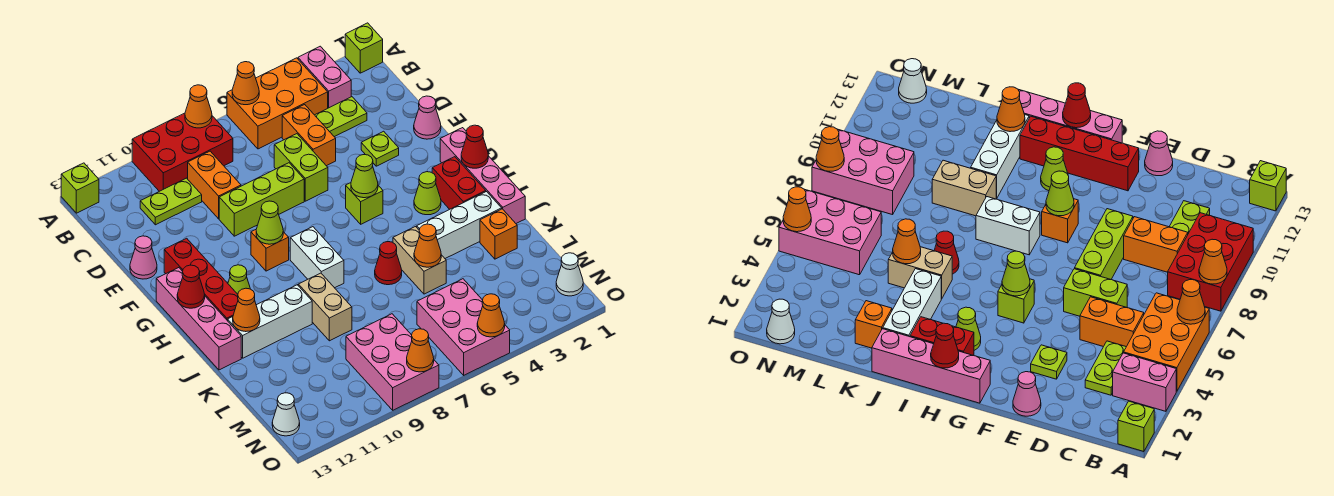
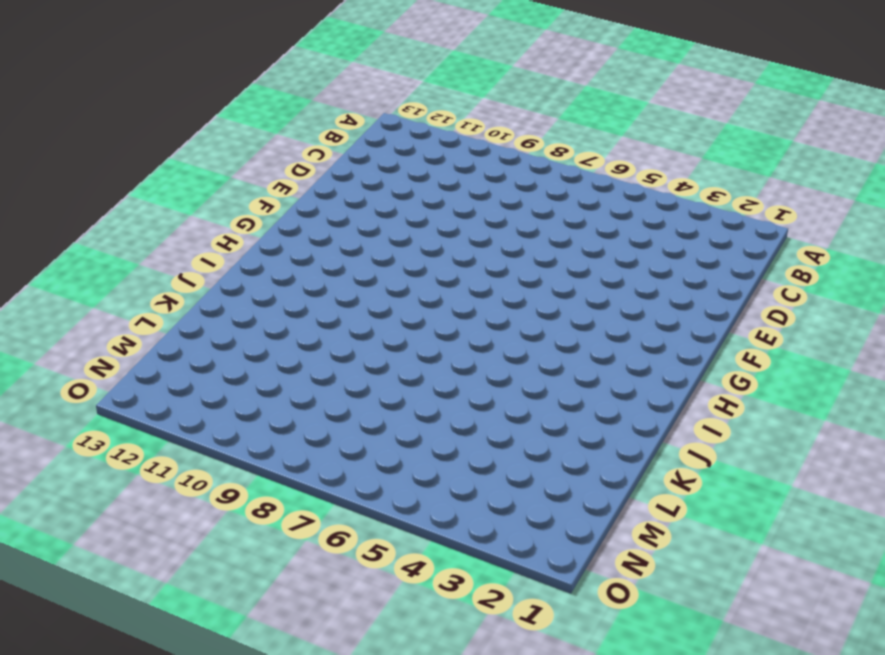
none -> lime 1x1 brick [345,23,383,73]
none -> pink 1x2 brick [298,46,351,108]
none -> orange 2x3 brick [227,58,328,149]
none -> red 2x3 brick [132,113,233,191]

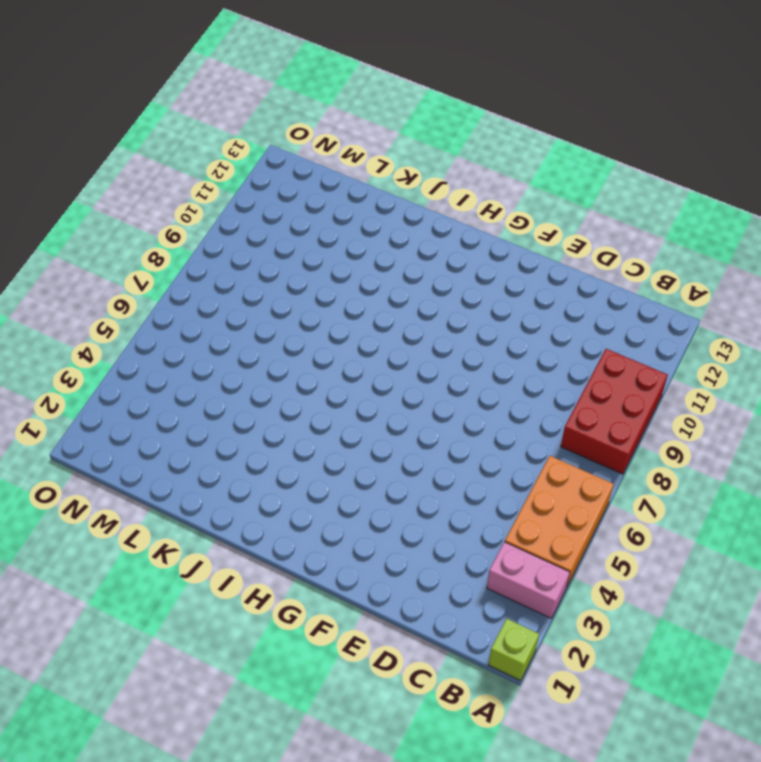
none -> lime 1x1 brick [61,163,99,213]
none -> lime 1x2 plate [315,97,367,137]
none -> orange 1x2 brick [282,105,336,166]
none -> orange 1x2 brick [188,151,241,219]

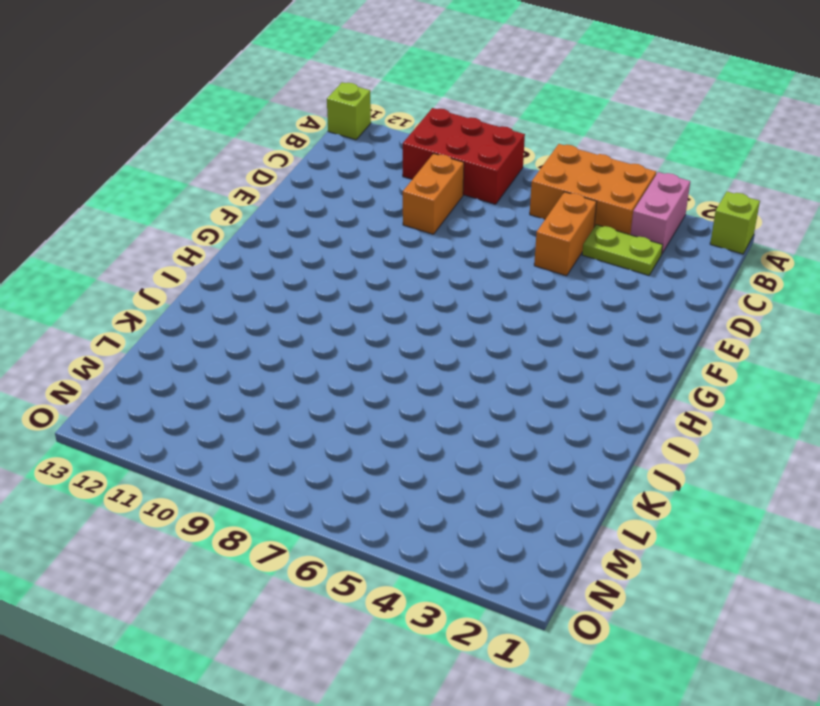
none -> lime 1x2 plate [140,178,202,225]
none -> lime 1x2 brick [274,134,328,201]
none -> pink 1x1 cone [414,96,441,139]
none -> lime 1x1 plate [361,131,399,166]

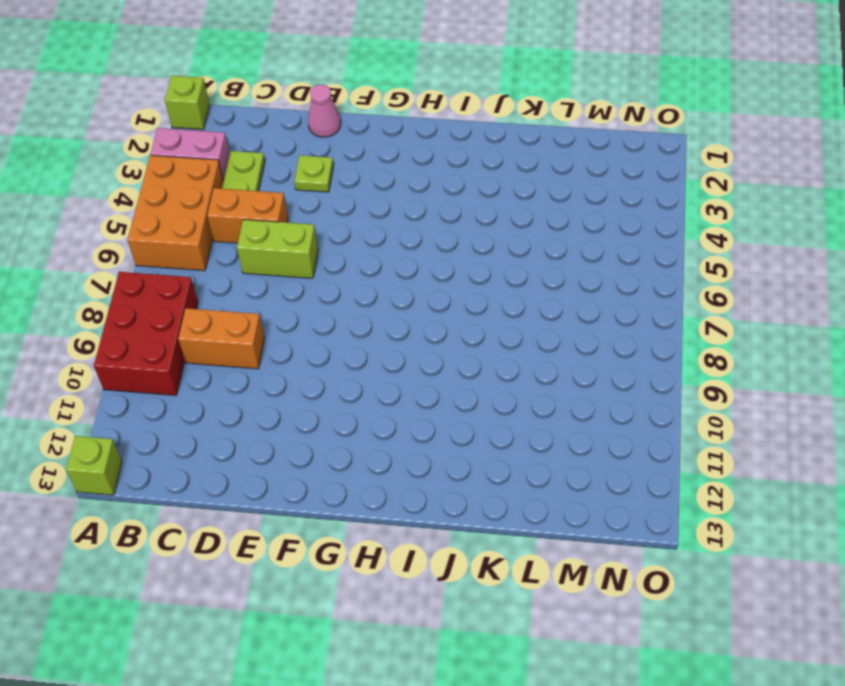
none -> lime 1x2 plate [140,178,202,225]
none -> lime 1x3 brick [219,163,304,236]
none -> pink 1x1 cone [130,236,157,279]
none -> red 1x4 brick [164,238,238,321]

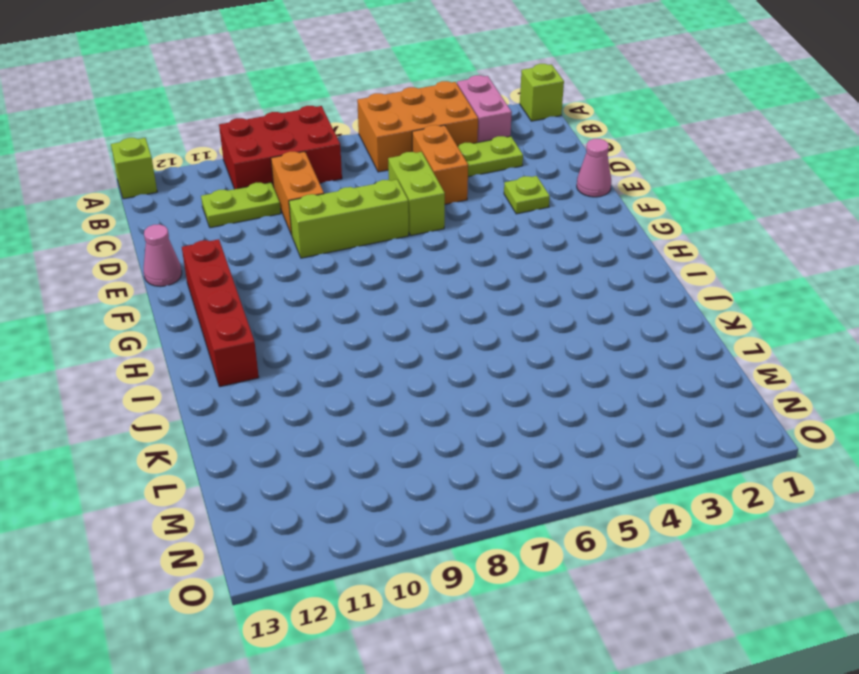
none -> pink 1x4 brick [440,128,525,223]
none -> lime 1x1 brick [346,183,383,224]
none -> orange 1x1 brick [251,230,289,271]
none -> pink 1x4 brick [156,268,241,370]

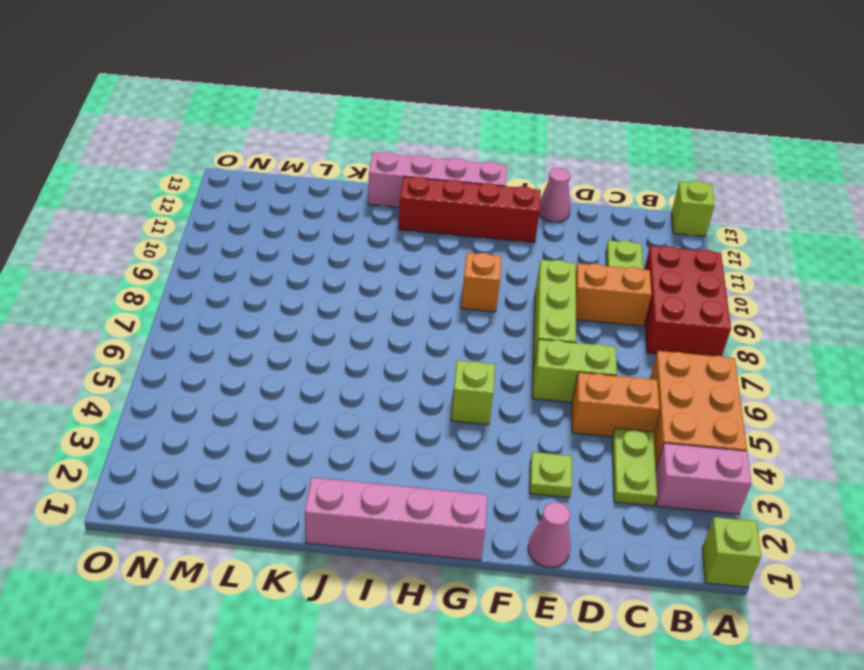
none -> red 1x2 brick [432,157,486,209]
none -> lime 1x1 cone [414,172,441,215]
none -> white 1x2 brick [290,227,344,288]
none -> lime 1x1 cone [228,265,250,294]

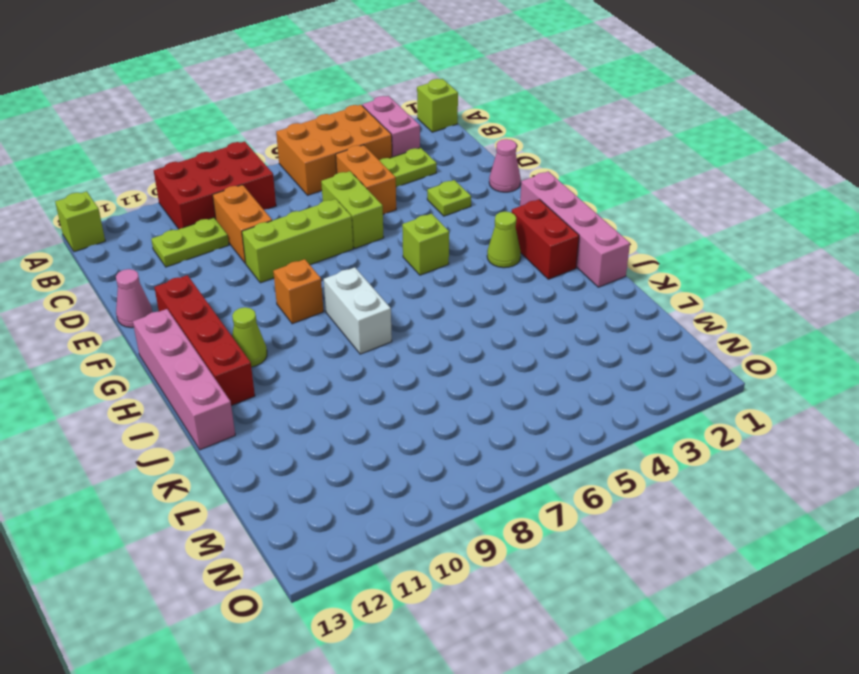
none -> white 1x3 brick [417,192,502,258]
none -> tan 1x2 brick [393,227,446,294]
none -> red 1x1 cone [375,242,402,285]
none -> tan 1x2 brick [298,273,352,341]

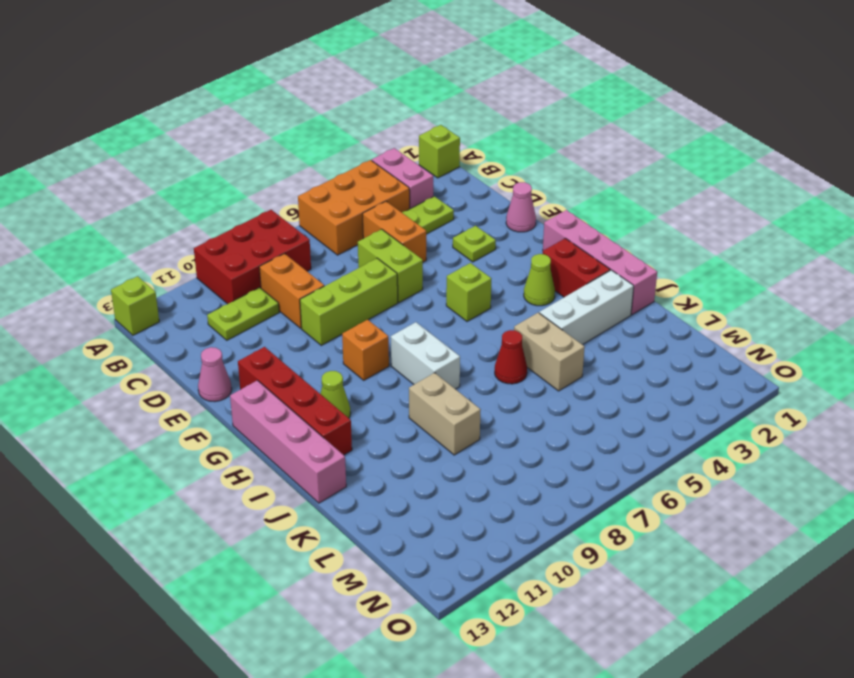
none -> white 1x3 brick [228,285,312,358]
none -> orange 1x1 brick [480,209,517,259]
none -> pink 2x3 brick [417,279,510,375]
none -> pink 2x3 brick [346,314,439,410]

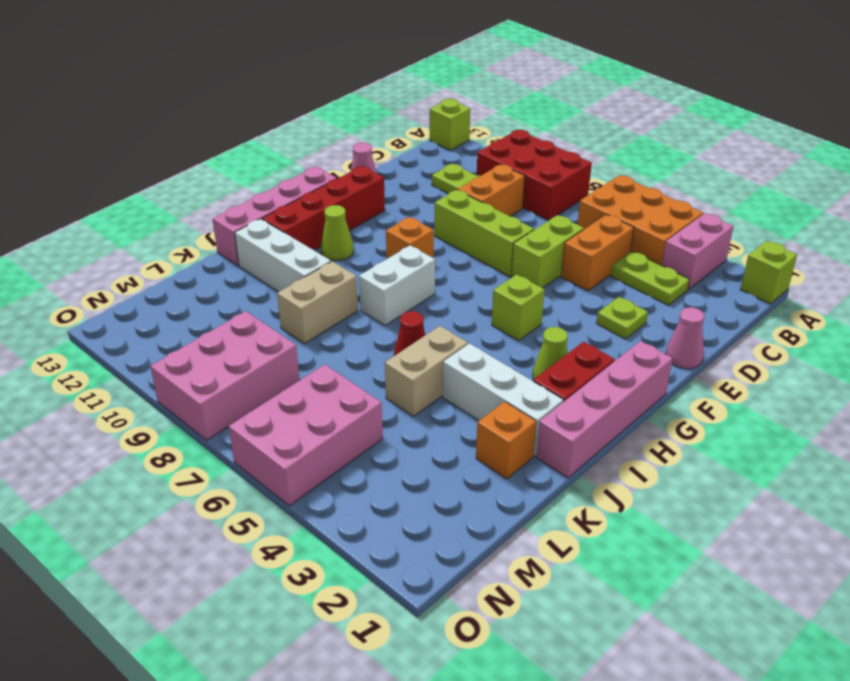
none -> white 1x1 cone [556,253,583,296]
none -> white 1x1 cone [272,393,300,436]
none -> orange 1x1 cone [232,62,259,105]
none -> orange 1x1 cone [185,85,212,128]

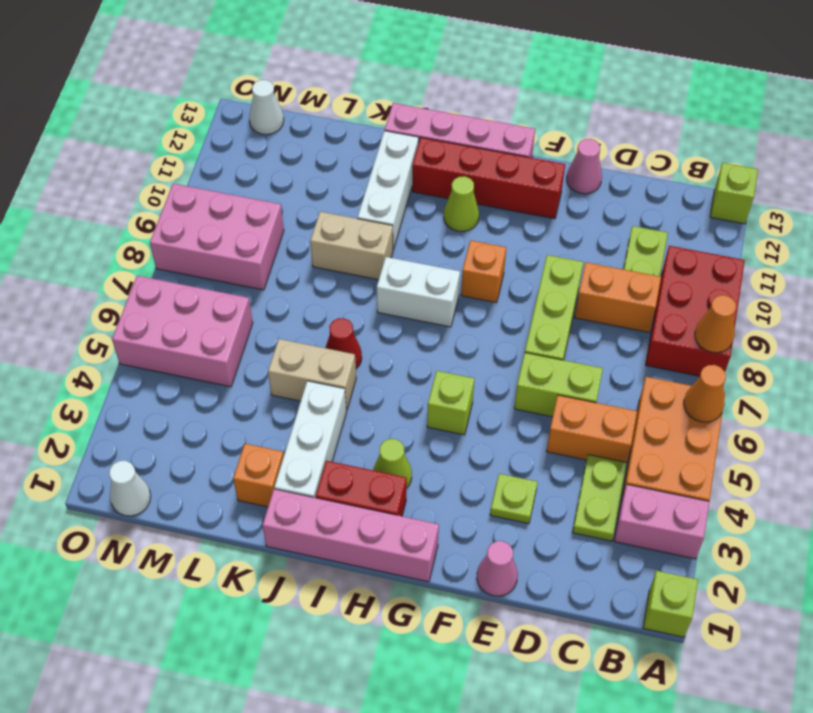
none -> lime 1x1 cone [351,155,378,198]
none -> lime 1x1 cone [256,201,283,244]
none -> red 1x1 cone [461,125,488,168]
none -> red 1x1 cone [177,265,205,308]

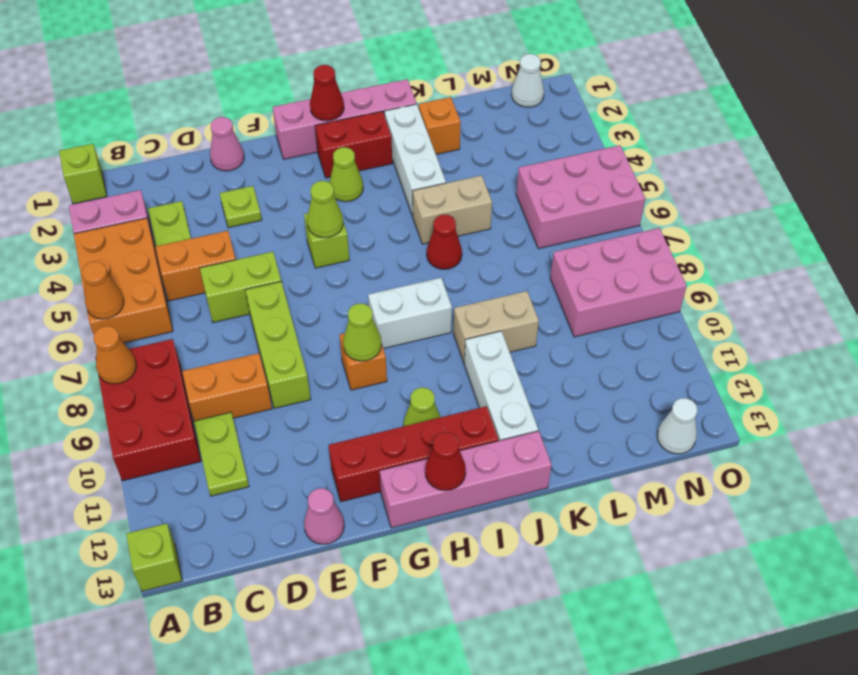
none -> orange 1x1 cone [233,288,260,332]
none -> orange 1x1 cone [414,224,441,267]
none -> orange 1x1 cone [477,294,505,337]
none -> orange 1x1 cone [407,329,434,372]

